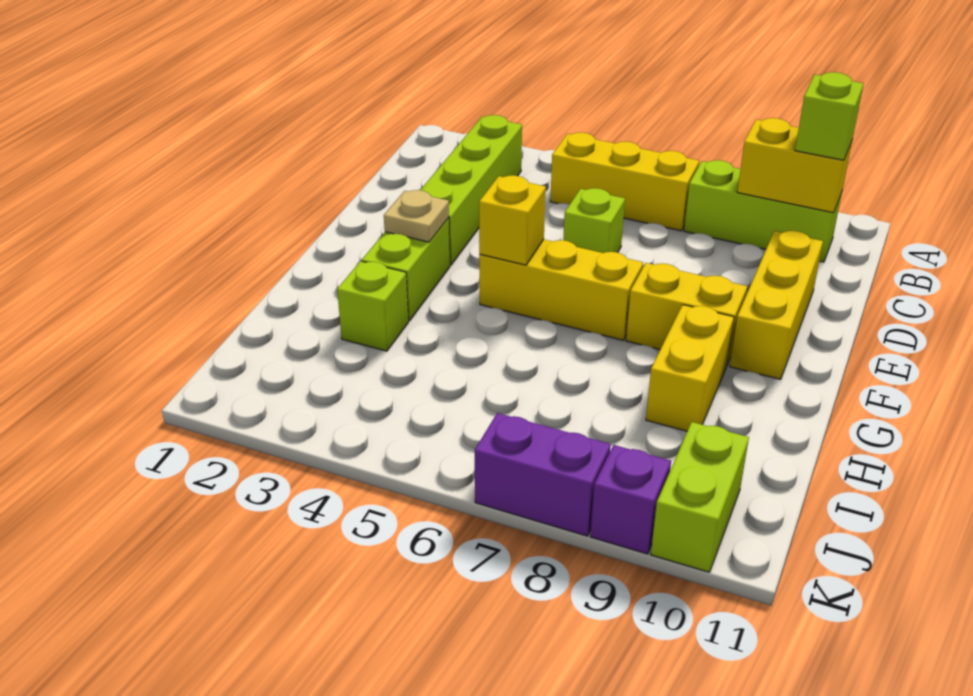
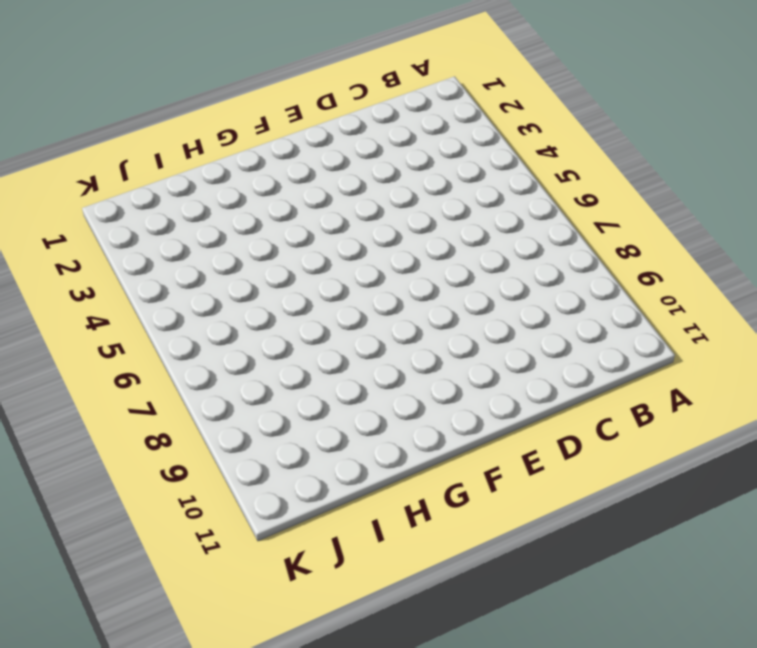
none -> lime 1x4 brick [421,115,522,265]
none -> yellow 1x3 brick [550,133,699,231]
none -> lime 1x3 brick [684,160,842,262]

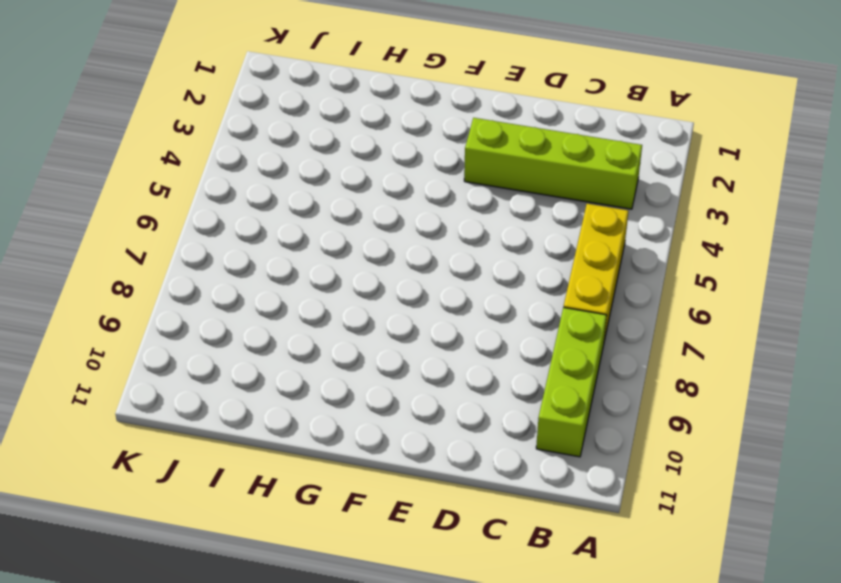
none -> lime 1x1 brick [563,188,625,253]
none -> yellow 1x3 brick [730,231,823,379]
none -> lime 1x2 brick [362,218,450,321]

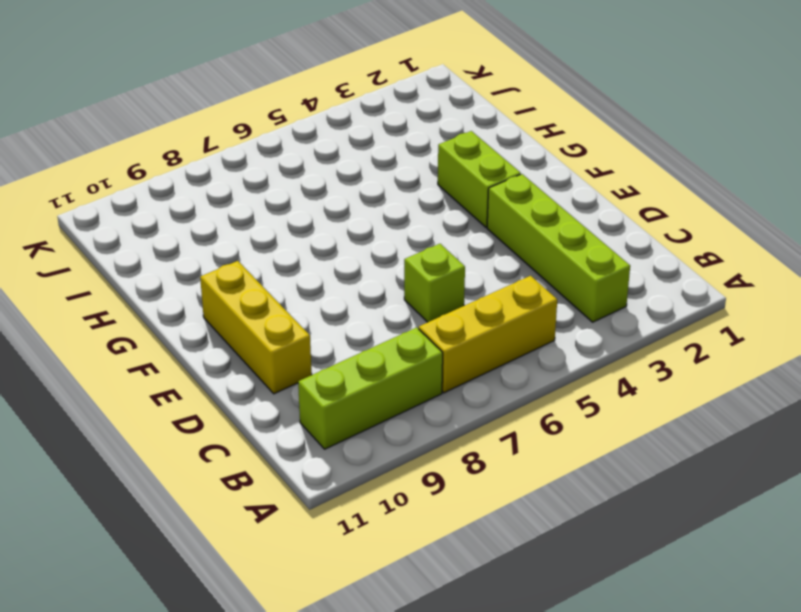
none -> yellow 1x3 brick [479,239,643,340]
none -> yellow 1x2 brick [626,263,747,365]
none -> yellow 1x2 brick [646,305,734,431]

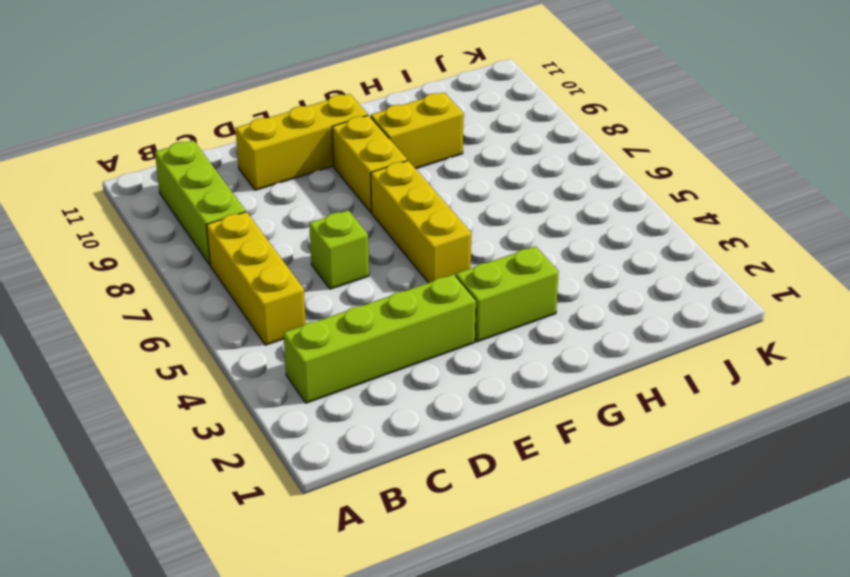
none -> lime 1x1 brick [337,261,408,351]
none -> lime 1x2 brick [651,422,749,572]
none -> purple 1x2 brick [475,413,611,536]

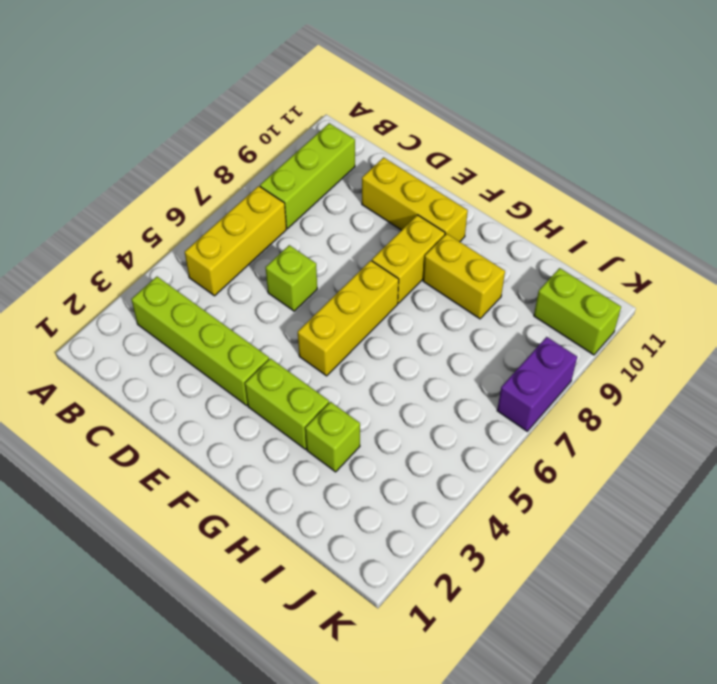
none -> purple 1x1 brick [591,445,671,554]
none -> yellow 1x2 brick [737,118,852,213]
none -> tan 1x1 plate [384,190,449,242]

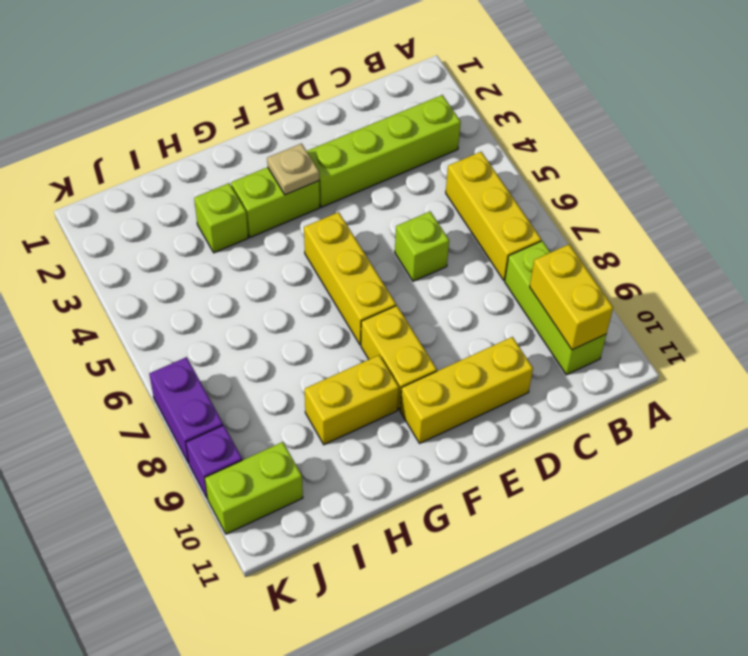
none -> yellow 1x1 brick [479,175,546,265]
none -> lime 1x1 brick [795,72,864,160]

